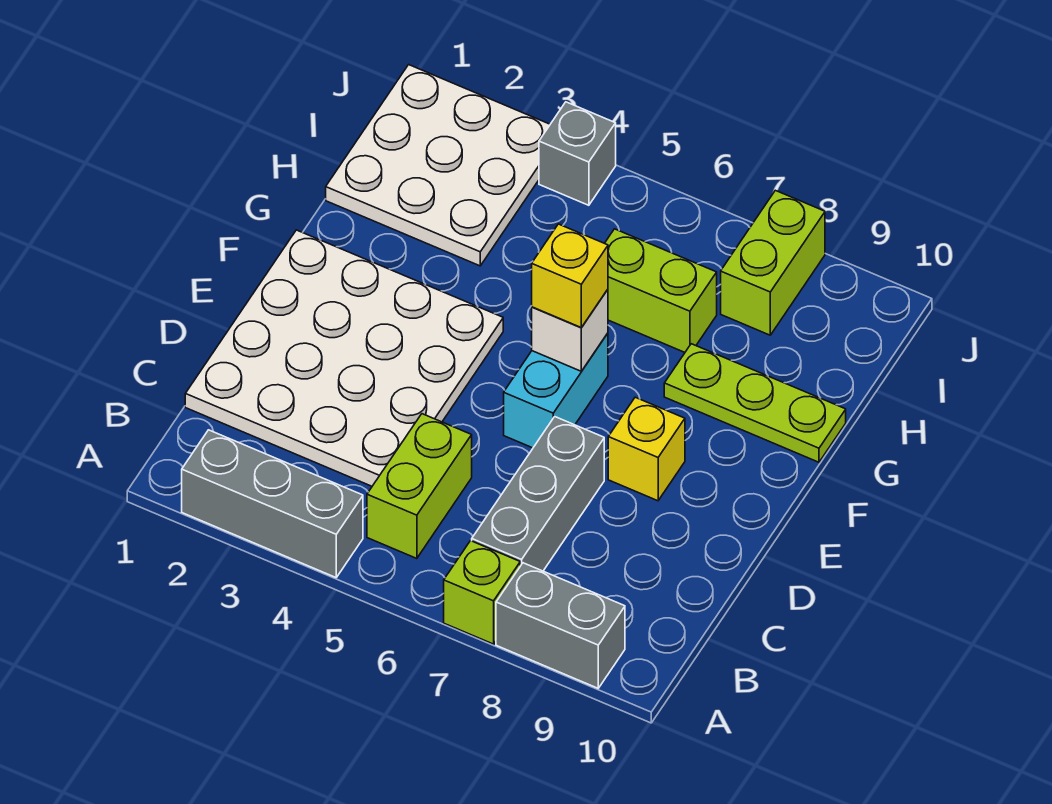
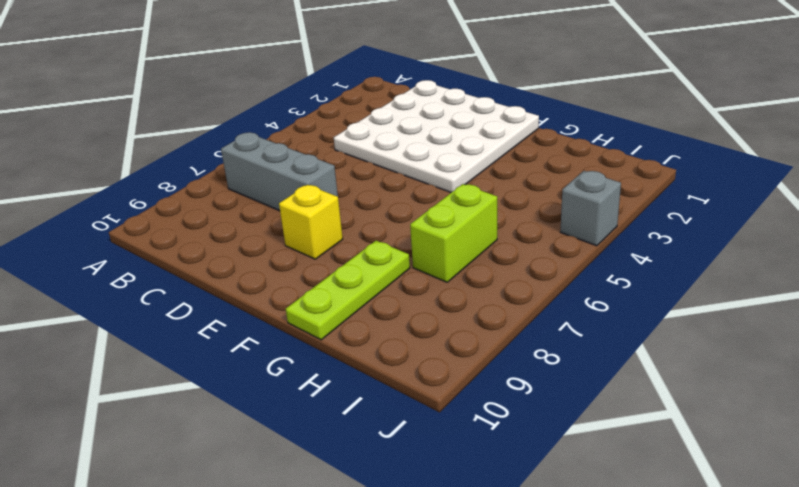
none -> grey 1x3 brick [182,430,363,577]
none -> lime 1x1 brick [444,541,520,644]
none -> grey 1x2 brick [496,563,625,688]

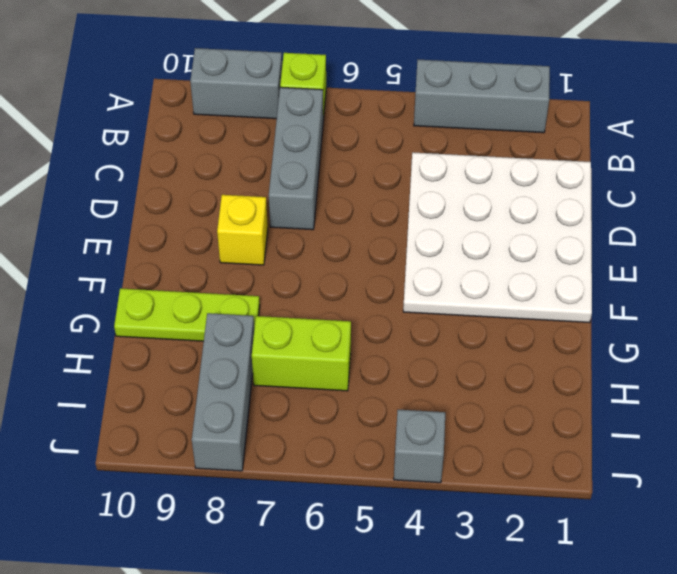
grey 1x3 brick [192,313,254,471] -> lime 1x2 brick [721,190,825,335]
none -> lime 1x2 brick [367,414,472,559]
none -> cyan 1x2 brick [504,333,608,448]
none -> white 3x3 plate [326,65,550,266]

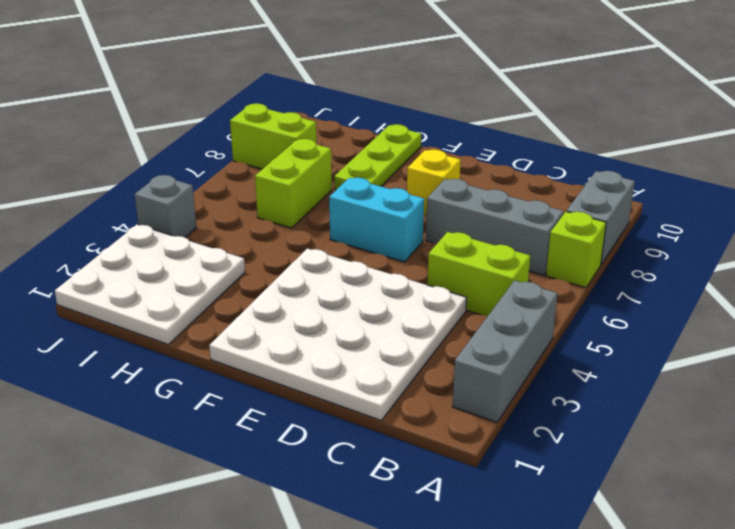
none -> white 1x1 brick [532,290,608,371]
none -> yellow 1x1 brick [532,224,608,328]

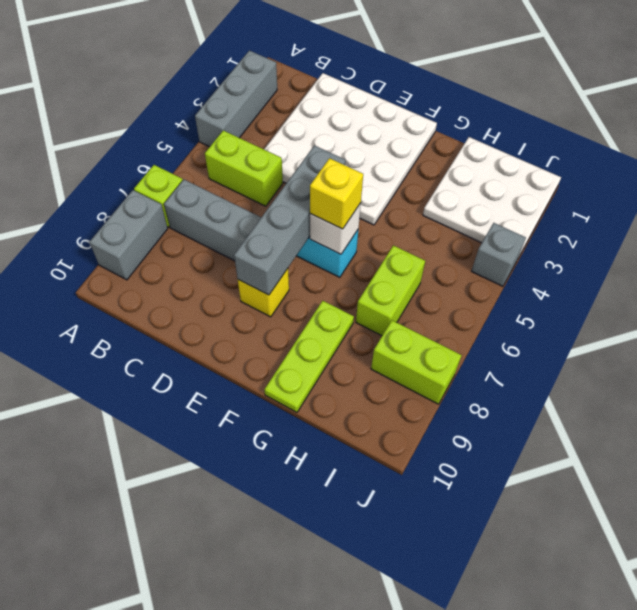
grey 1x4 brick [234,145,346,295] -> none

